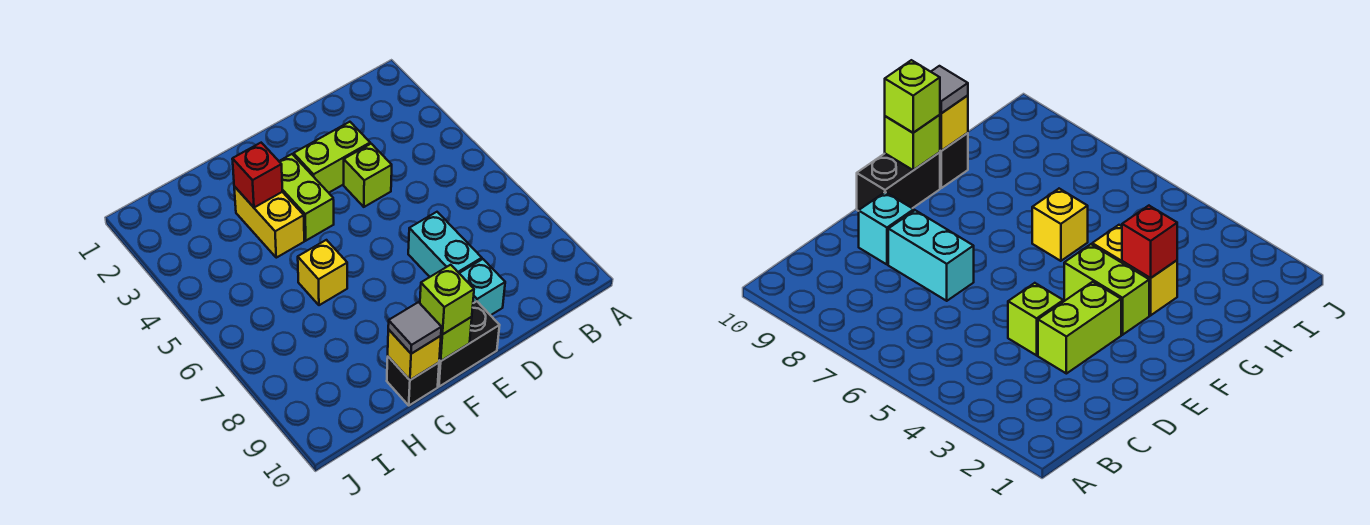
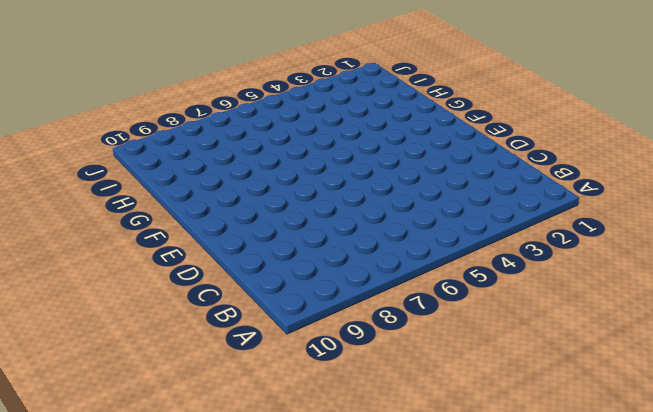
none -> lime 1x2 brick [294,122,370,193]
none -> lime 1x1 brick [344,144,392,207]
none -> cyan 1x2 brick [408,212,482,277]

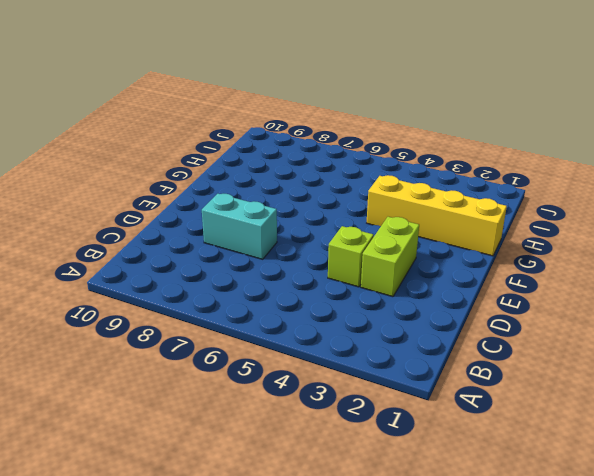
yellow 1x4 brick [367,175,507,256] -> yellow 1x2 brick [234,187,304,258]
none -> cyan 1x1 brick [459,259,505,315]
none -> black 1x2 brick [438,301,500,387]
none -> lime 1x2 brick [279,154,334,240]

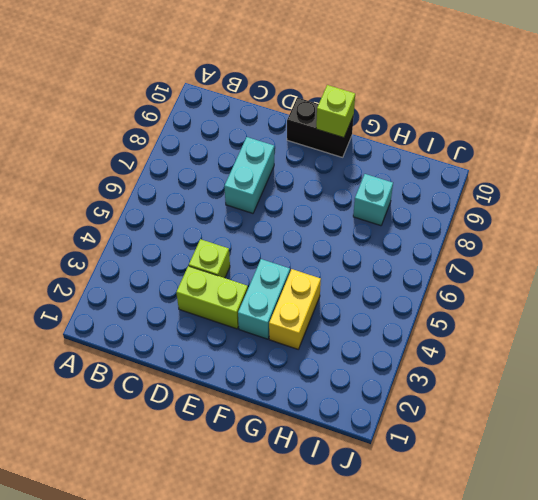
cyan 1x2 brick [238,259,290,339] -> lime 1x2 brick [279,154,334,240]
cyan 1x1 brick [353,174,393,226] -> cyan 1x1 brick moved to [459,259,505,315]
none -> yellow 1x1 brick [298,240,347,305]
none -> black 1x1 brick [387,357,439,405]
none -> red 1x1 brick [232,143,283,208]

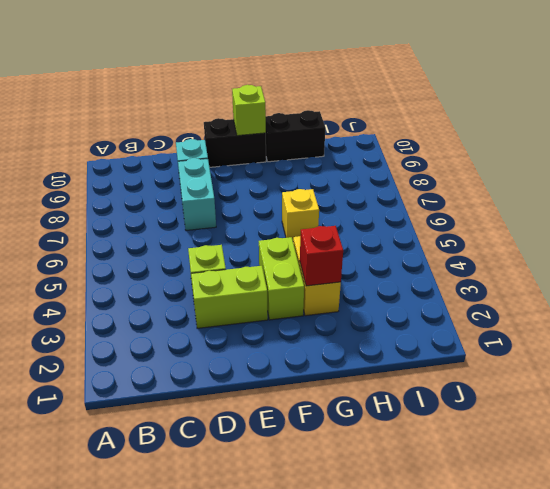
black 1x2 brick [266,110,325,162] -> black 1x1 brick [387,357,439,405]
none -> yellow 1x1 brick [388,329,441,380]
none -> lime 1x1 brick [420,265,474,335]
none -> grey 1x1 tile [388,302,441,354]

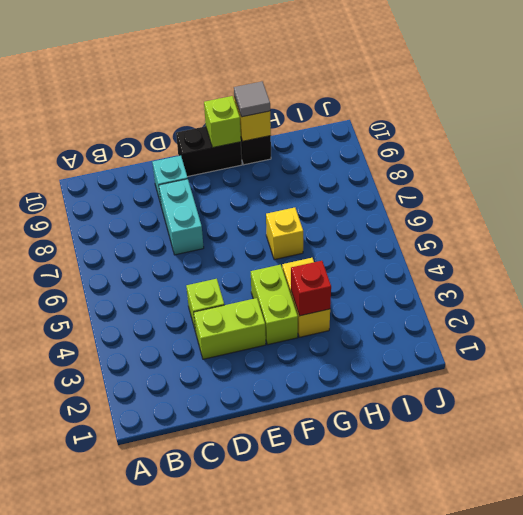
none -> lime 1x1 brick [420,265,474,335]

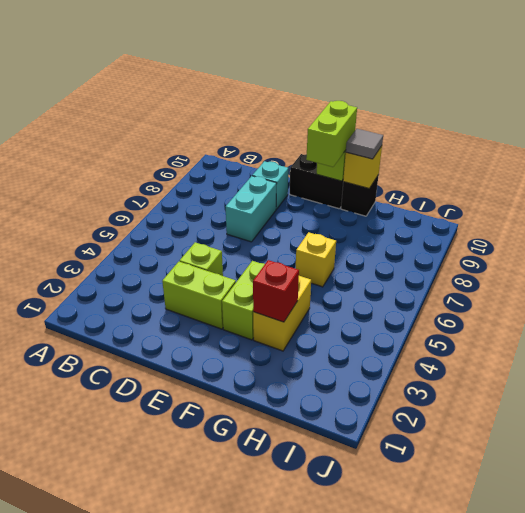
lime 1x2 brick [306,101,357,167] -> lime 1x1 brick [420,265,474,335]

